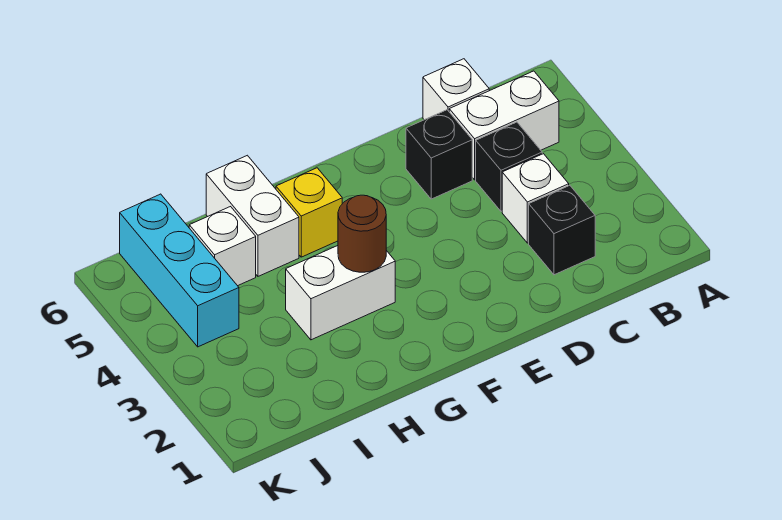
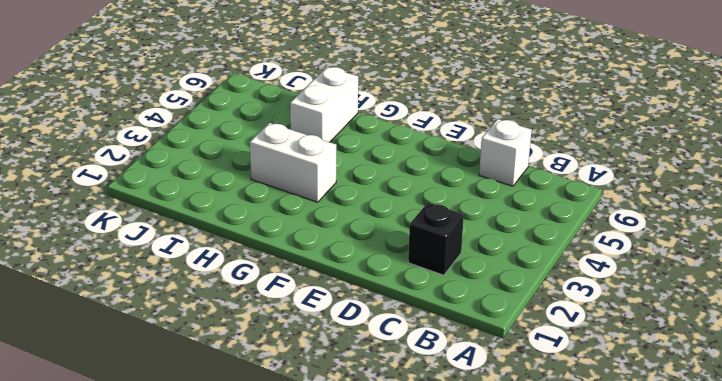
none -> white 1x2 brick [449,71,559,180]
none -> white 1x1 brick [502,154,569,243]
none -> black 1x1 brick [476,122,542,211]

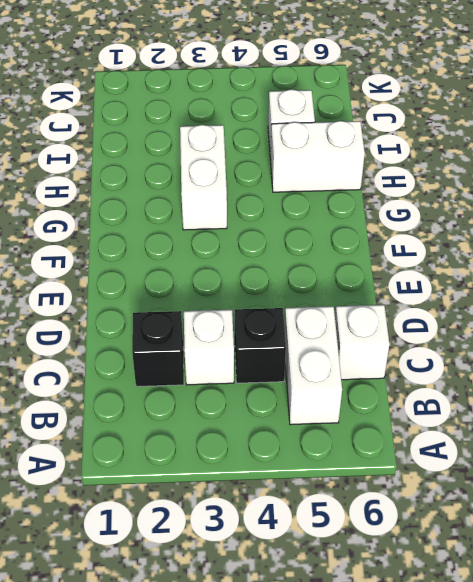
none -> black 1x1 brick [406,110,472,199]
none -> yellow 1x1 brick [276,168,342,257]
none -> cyan 1x3 brick [120,194,239,347]

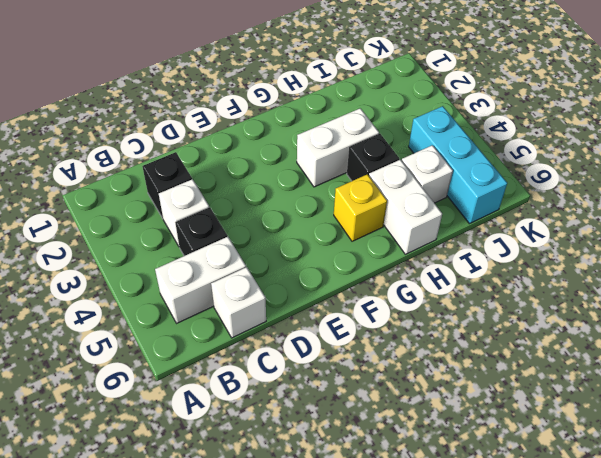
black 1x1 brick [347,134,399,181] -> black 1x1 brick moved to [406,110,472,199]
none -> brown 1x1 round brick [338,195,386,272]

